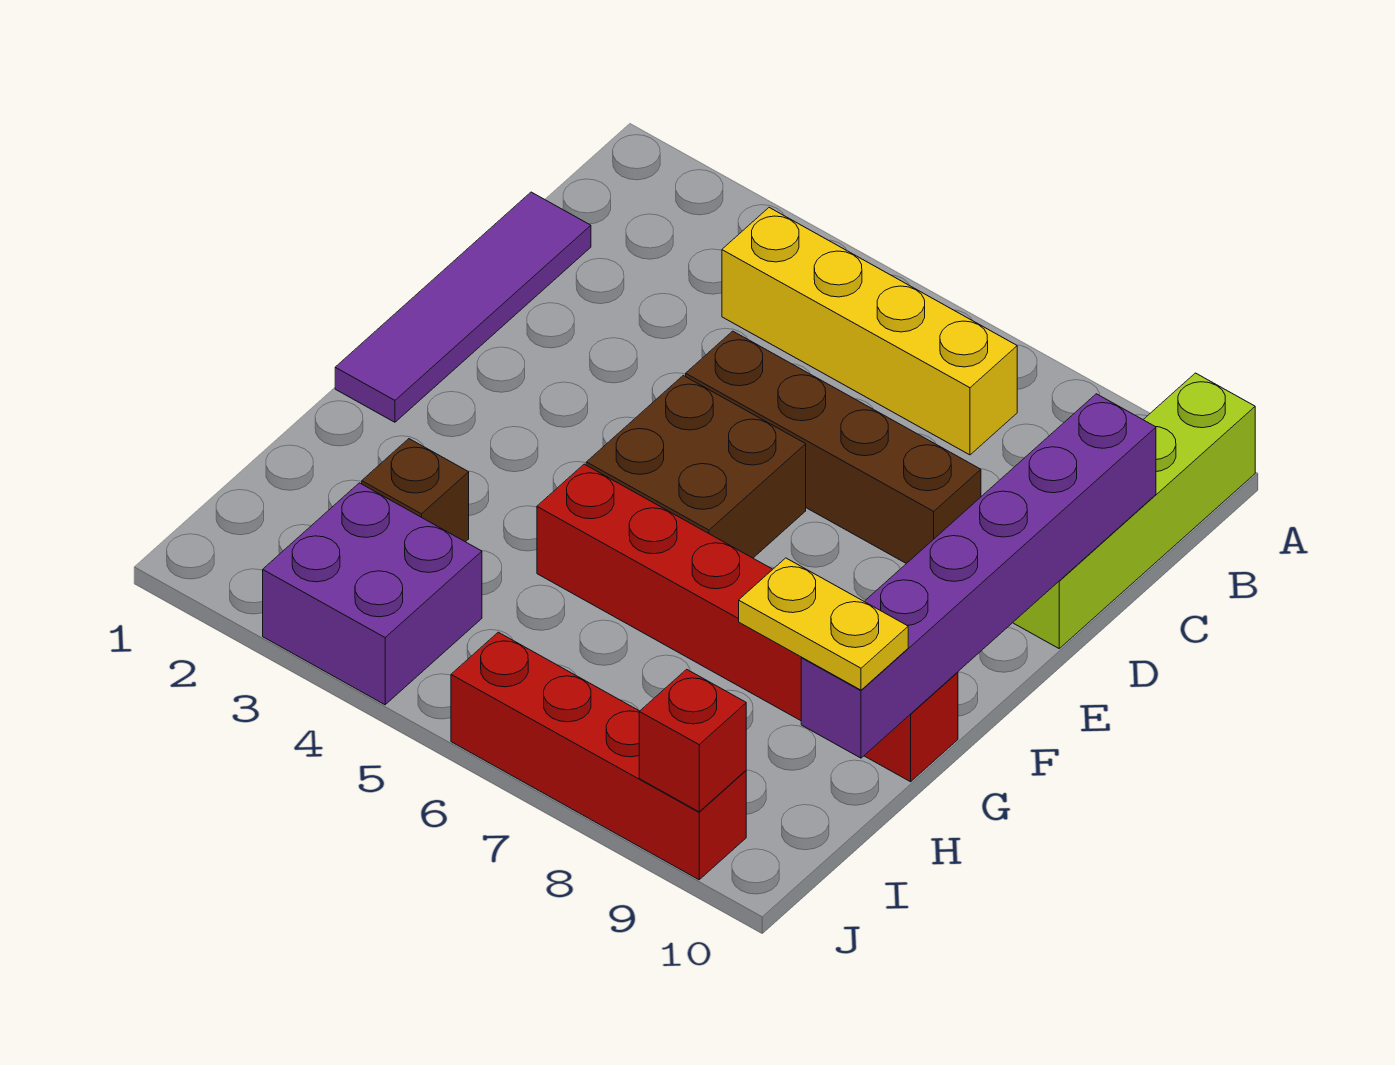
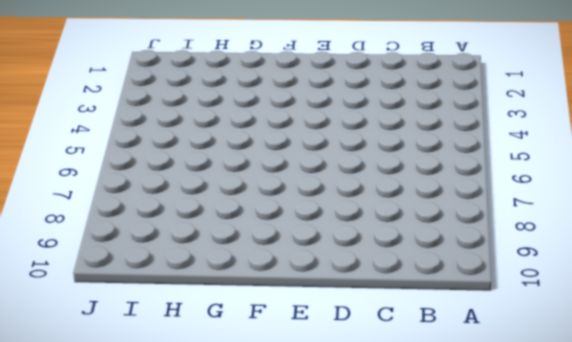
none -> lime 1x4 brick [1013,373,1255,648]
none -> yellow 1x4 brick [722,208,1017,455]
none -> purple 1x4 tile [335,192,591,422]

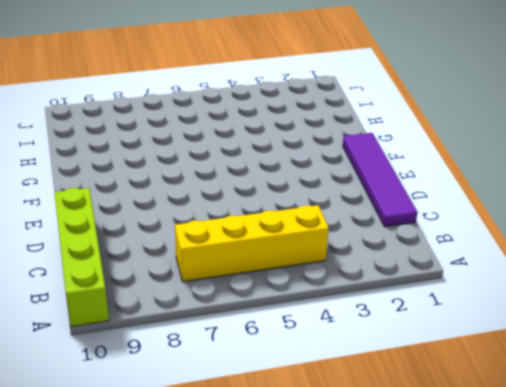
none -> brown 1x4 brick [686,331,981,564]
none -> brown 2x2 brick [586,376,806,558]
none -> red 1x6 brick [537,464,958,782]

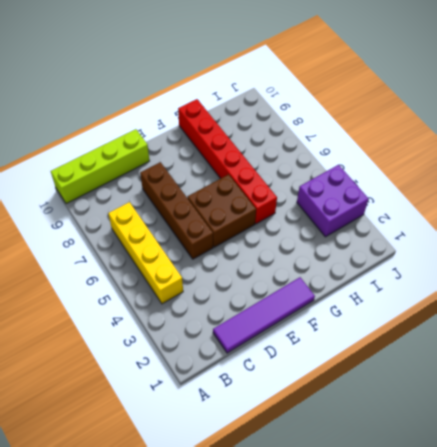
none -> brown 1x1 brick [362,439,469,542]
none -> red 1x4 brick [451,632,746,880]
none -> purple 1x6 brick [801,394,1156,758]

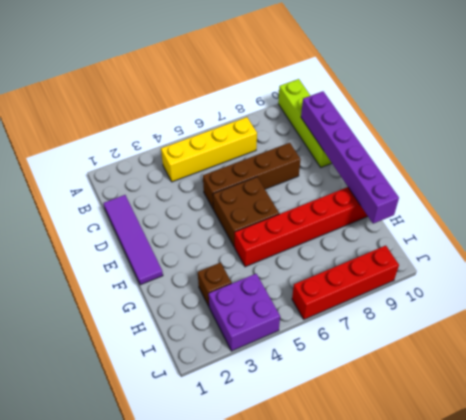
none -> red 1x1 brick [639,669,746,812]
none -> yellow 1x2 plate [739,558,908,690]

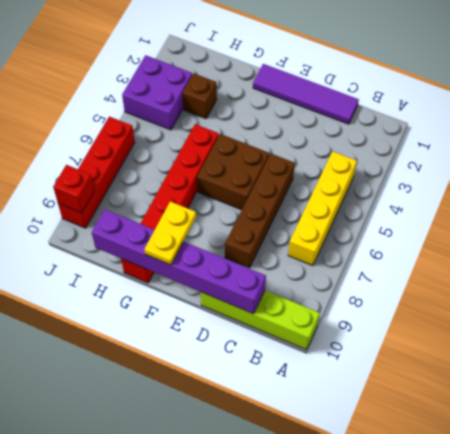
yellow 1x2 plate [144,201,196,265] -> yellow 1x2 plate moved to [739,558,908,690]

